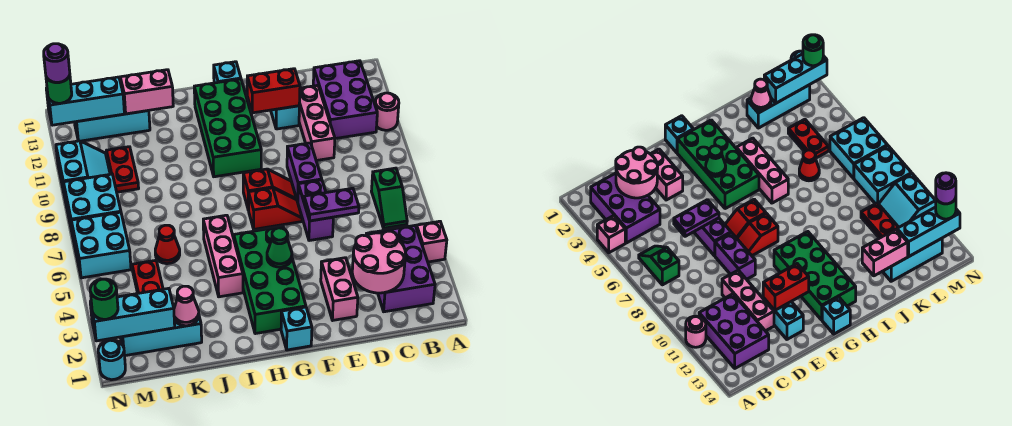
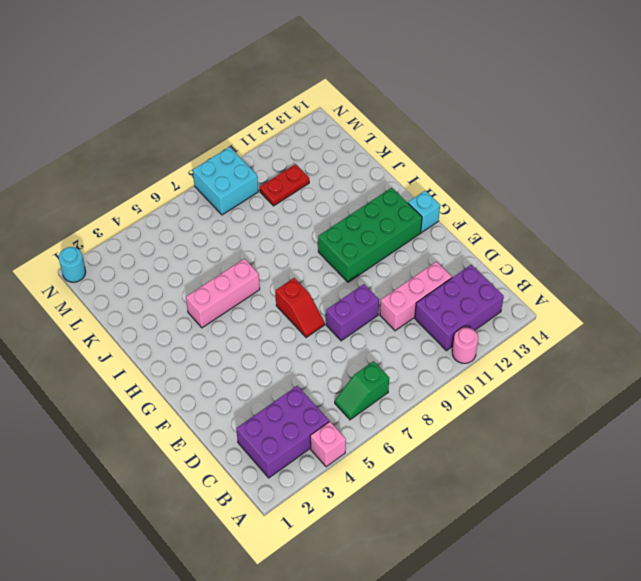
none -> pink 1x2 brick [321,258,358,320]
none -> purple 1x2 brick [298,180,333,241]
none -> cyan 1x2 brick [271,106,299,129]
none -> red 1x2 slope [243,169,297,210]

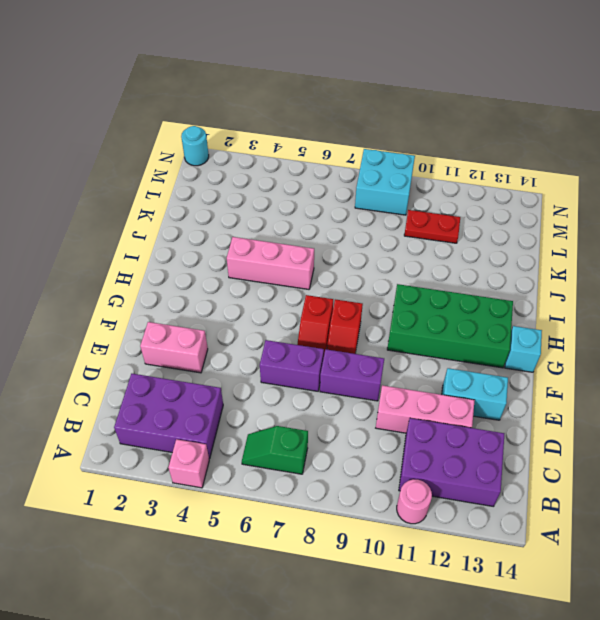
none -> cyan 1x1 brick [281,307,312,350]
none -> green 2x4 brick [234,227,306,334]
none -> cyan 1x3 brick [120,317,202,356]
none -> red 1x1 cone [155,225,180,264]

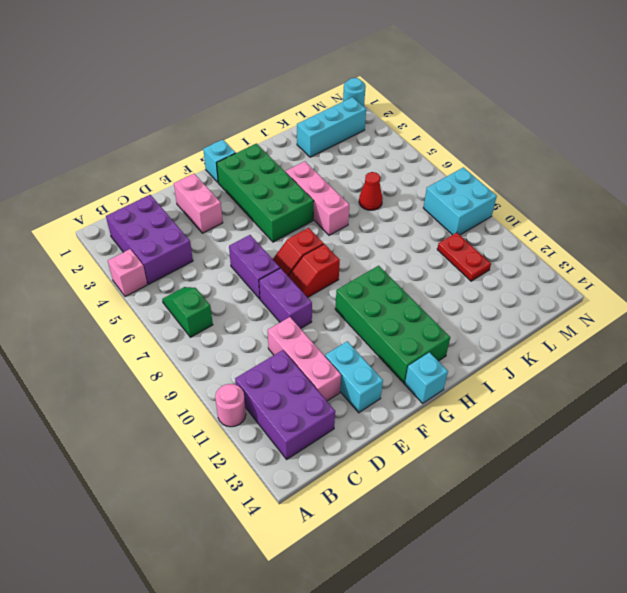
none -> cyan 1x3 brick [75,109,150,141]
none -> red 1x2 plate [132,260,163,293]
none -> cyan 2x2 brick [71,212,131,278]
none -> cyan 2x2 slope [56,141,110,197]

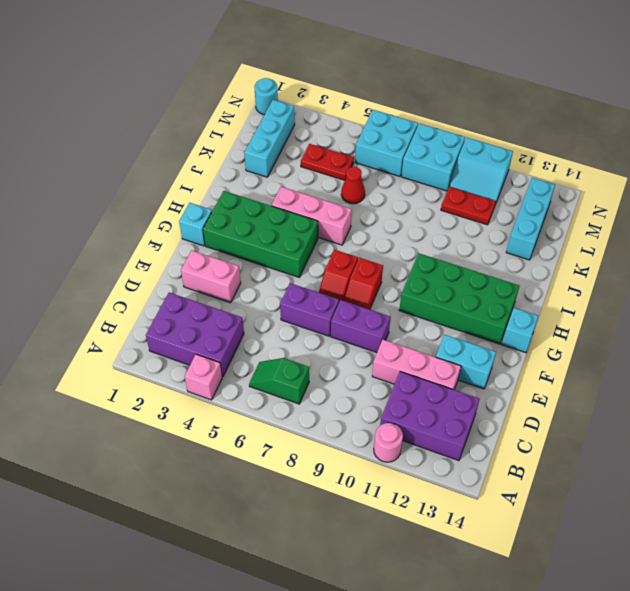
none -> pink 2x2 round brick [352,231,406,293]
none -> purple 1x2 plate [304,188,359,221]
none -> red 1x2 brick [247,69,300,113]
none -> green 1x1 cone [267,228,292,267]

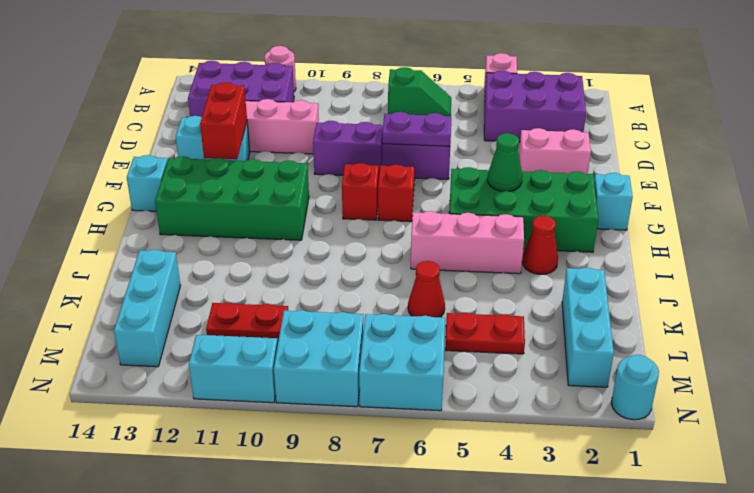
purple 1x2 plate [382,112,451,146] -> purple 1x2 plate turned to [304,188,359,221]
red 1x1 cone [522,216,558,274] -> none
none -> pink 2x2 round brick [352,231,406,293]
none -> pink 1x2 brick [120,70,173,114]
none -> pink 1x1 cone [174,286,199,326]
none -> cyan 1x3 brick [90,288,175,341]

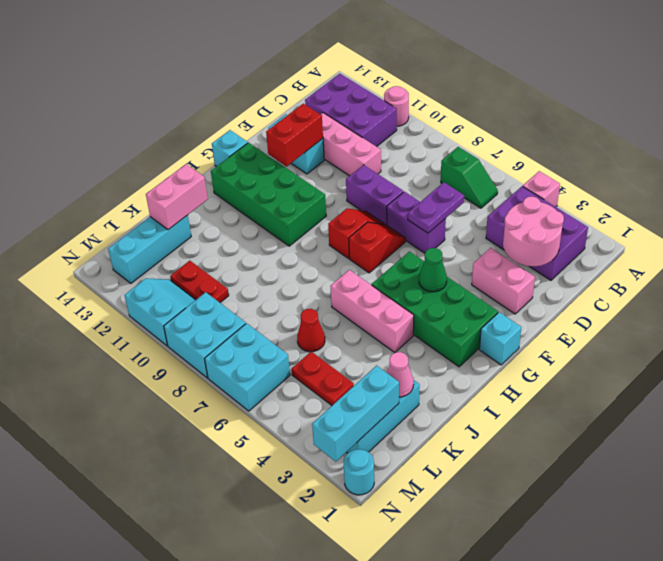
none -> cyan 1x3 brick [46,77,124,125]
none -> green 1x1 round brick [90,279,118,319]
none -> green 1x1 round brick [46,75,72,103]
none -> purple 1x1 round brick [44,44,70,83]

